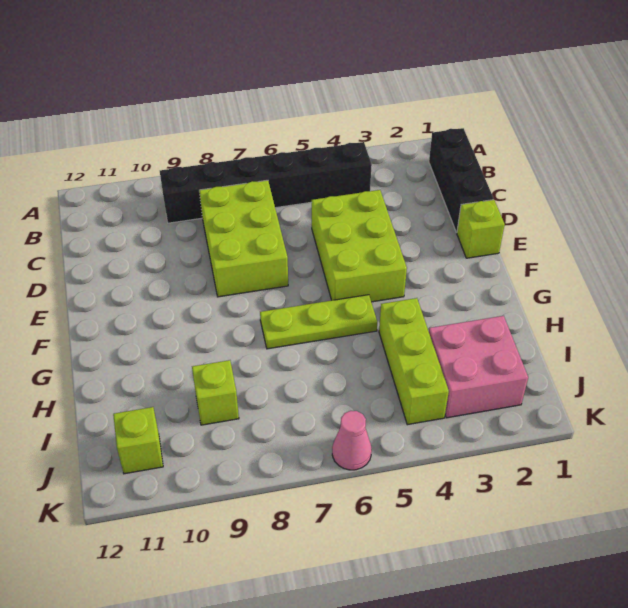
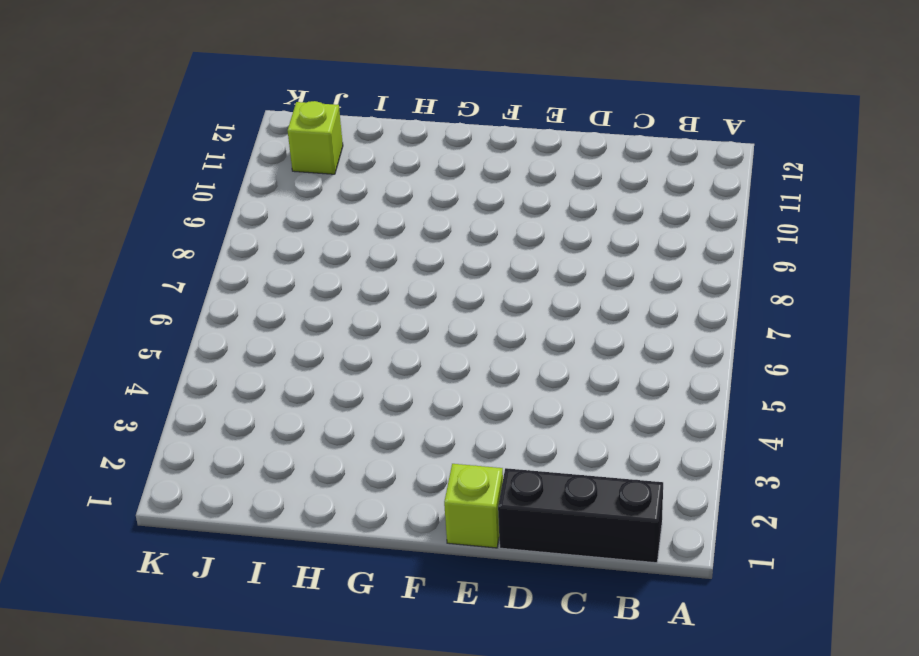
none -> black 1x6 brick [160,142,372,223]
none -> lime 2x3 brick [199,180,288,297]

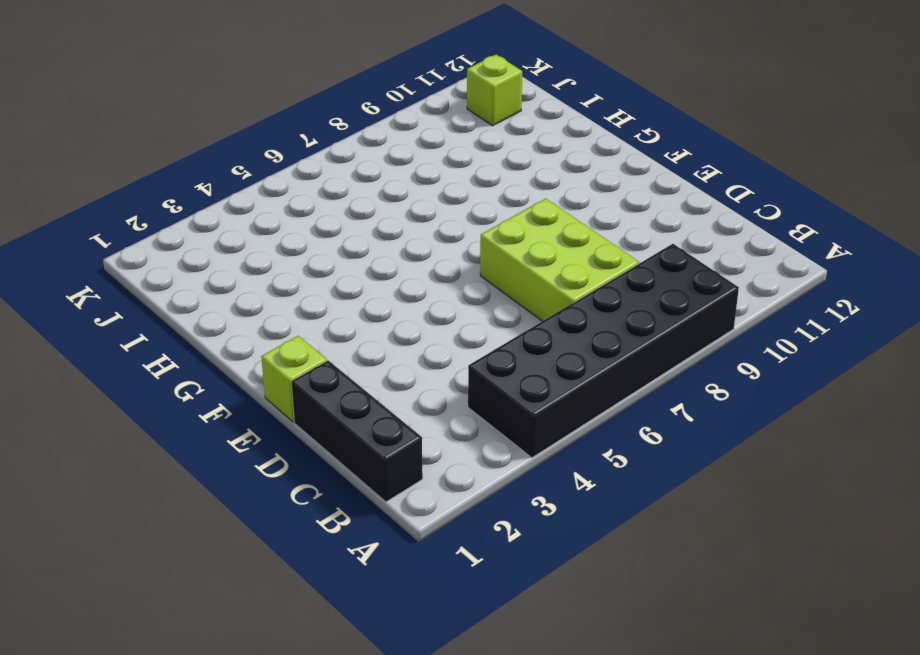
black 2x6 brick [468,244,739,458] -> black 1x6 brick [160,142,372,223]
none -> lime 2x3 brick [312,190,407,302]
none -> lime 1x3 plate [260,295,377,349]

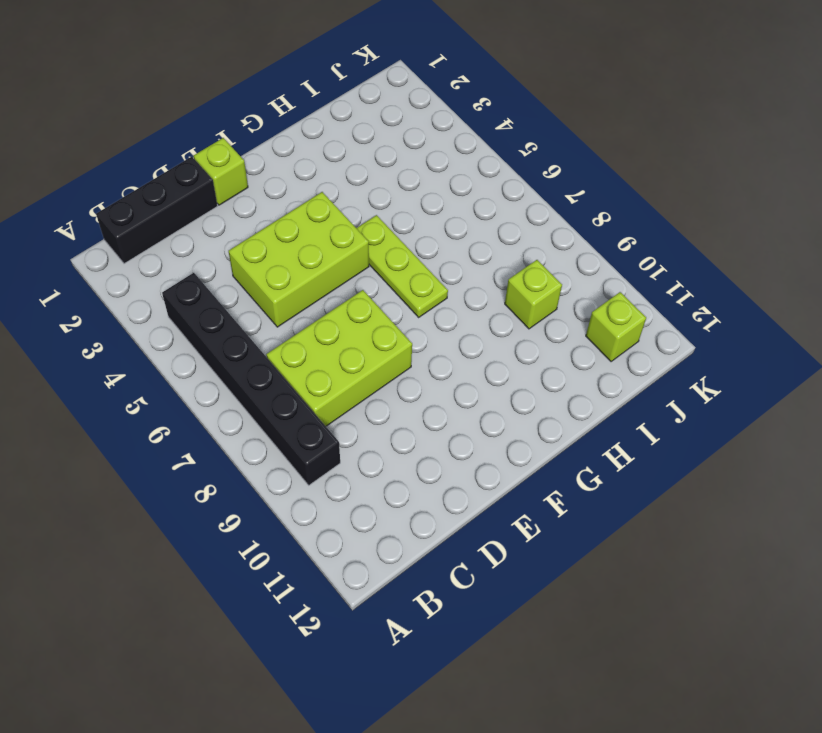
none -> lime 1x3 brick [379,298,449,425]
none -> pink 2x2 brick [429,316,528,418]

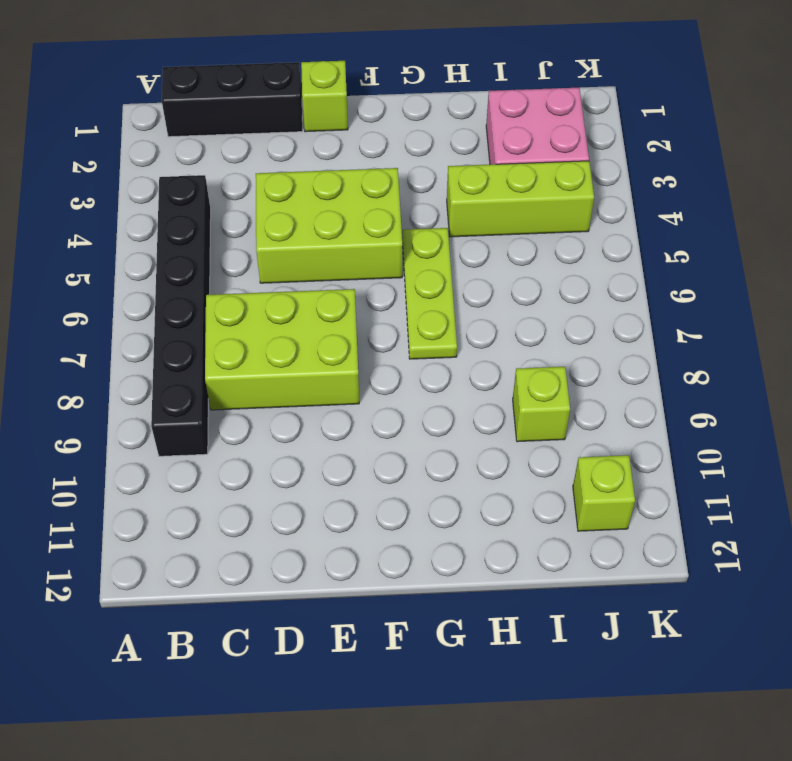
none -> pink 1x1 cone [332,411,372,470]

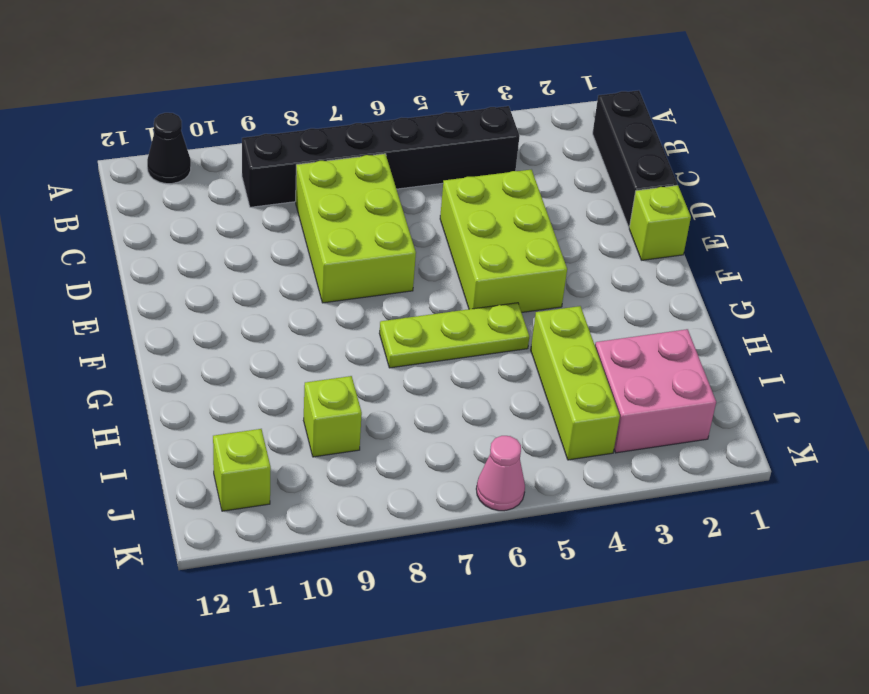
black 1x1 cone [147,113,191,184] -> none

